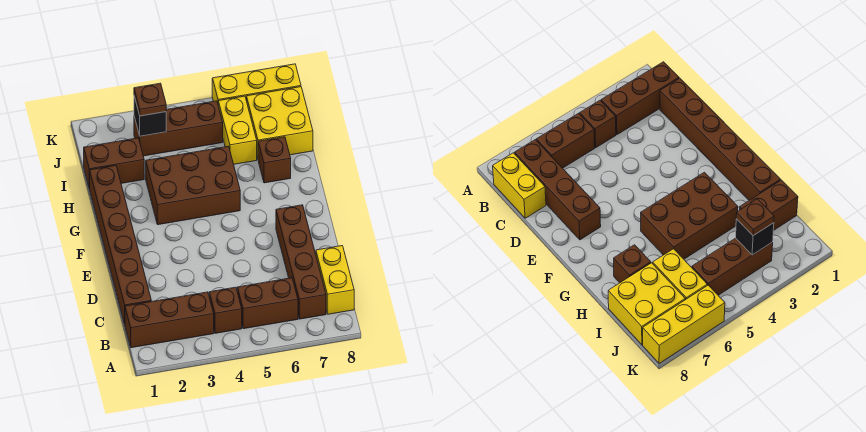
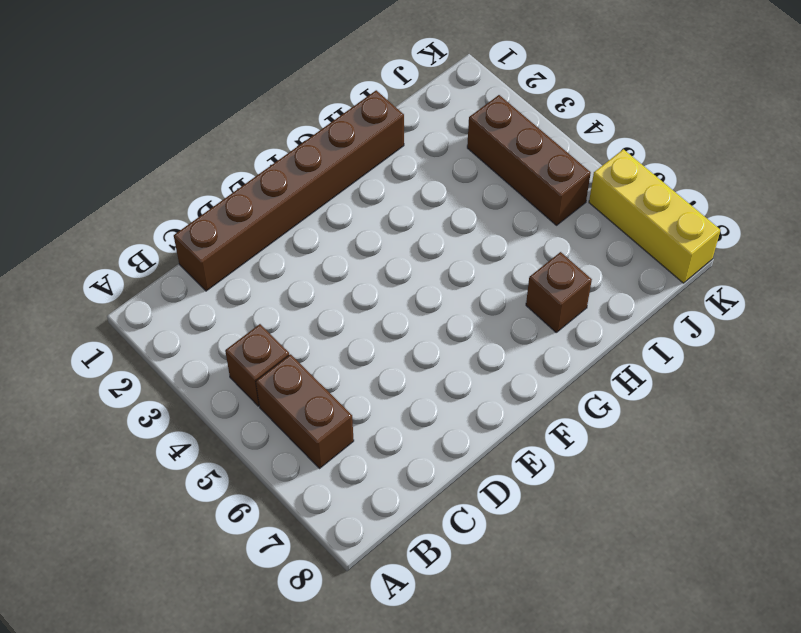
none -> brown 1x3 brick [125,292,214,348]
none -> brown 1x4 brick [276,205,326,319]
none -> yellow 1x2 brick [316,246,354,314]

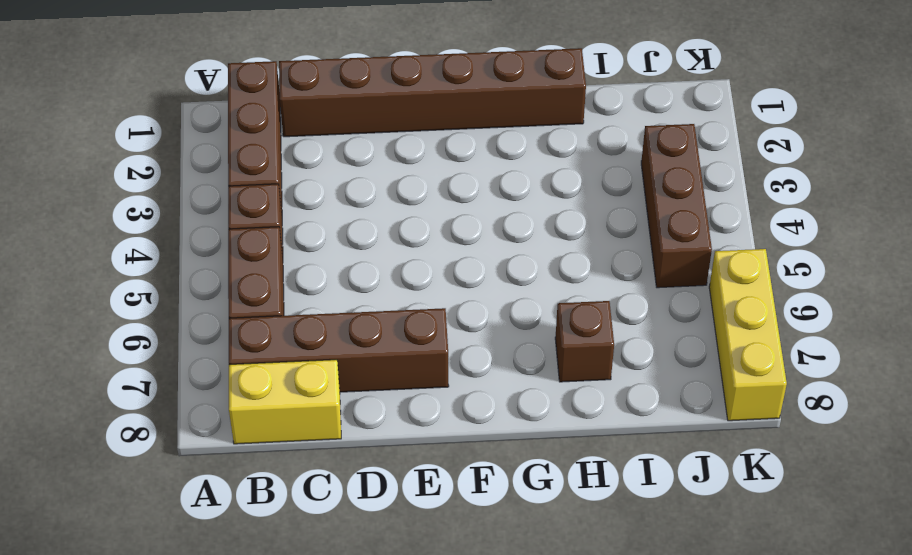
none -> brown 2x3 brick [146,146,240,225]
none -> brown 1x2 brick [84,138,144,189]
none -> yellow 1x2 brick [218,96,257,164]

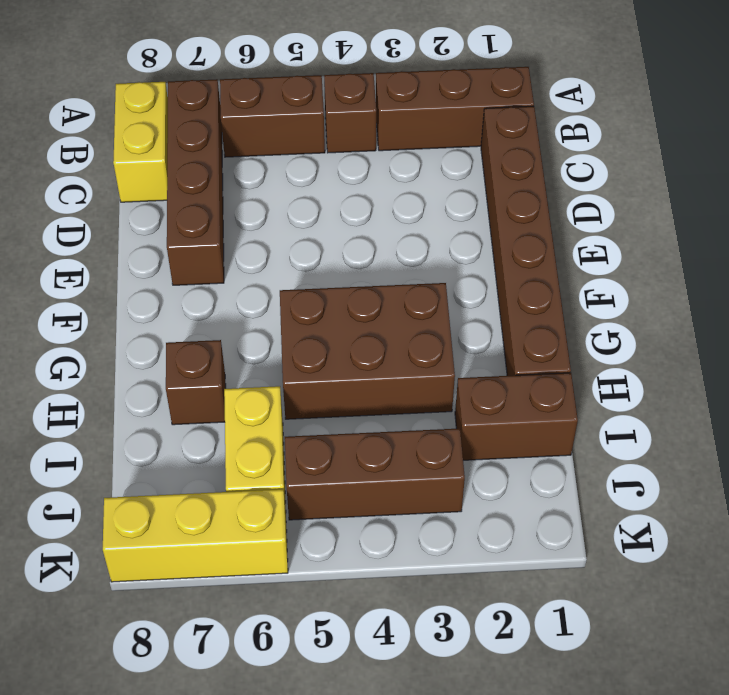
none -> yellow 2x2 brick [247,87,313,158]
none -> black 1x1 brick [134,96,166,136]
none -> brown 1x1 plate [134,83,166,116]

